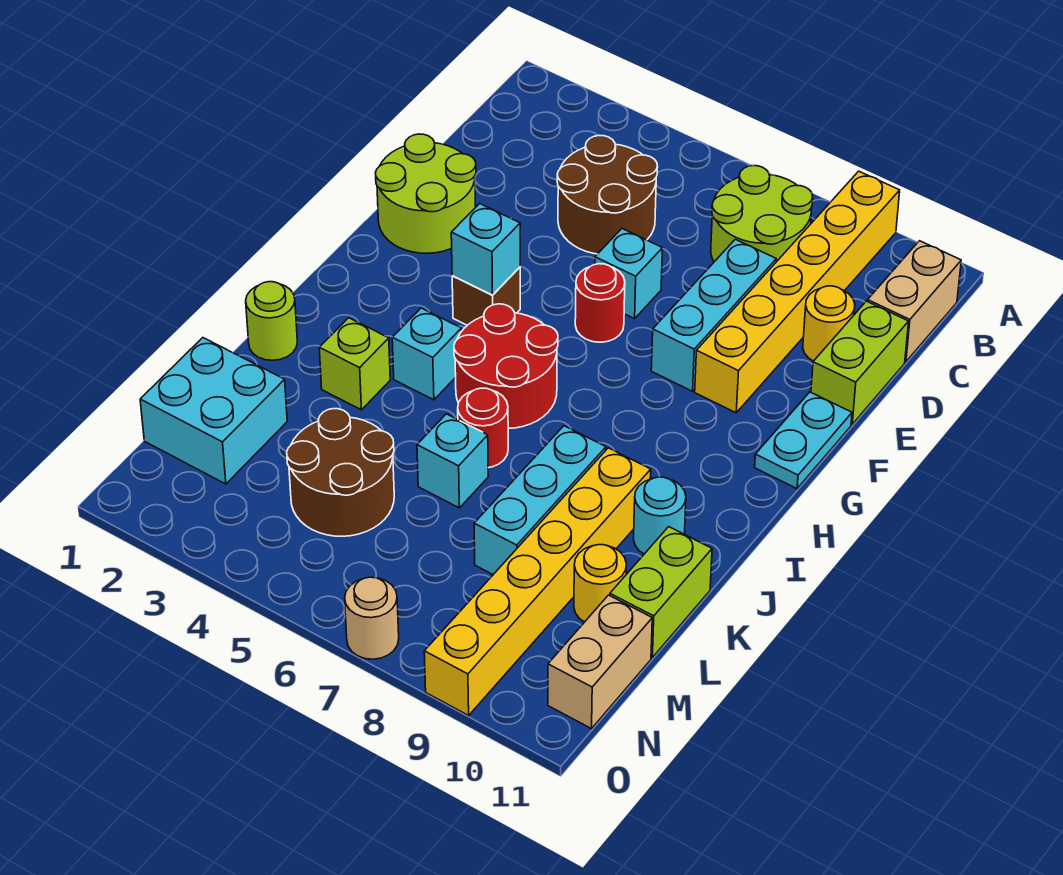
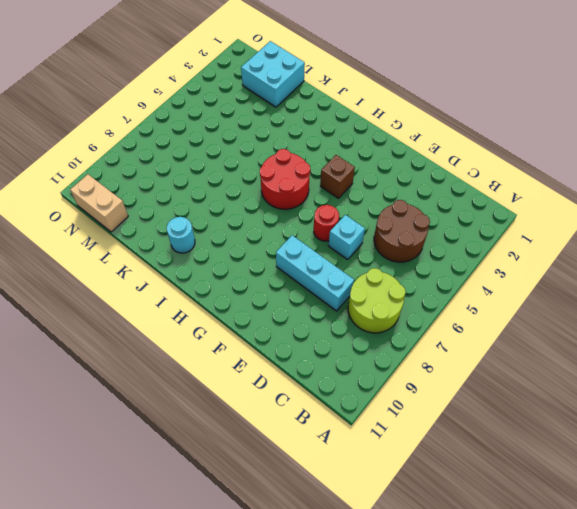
none -> yellow 1x6 brick [695,171,900,413]
none -> tan 1x2 brick [867,241,961,362]
none -> yellow 1x1 round brick [803,286,855,361]

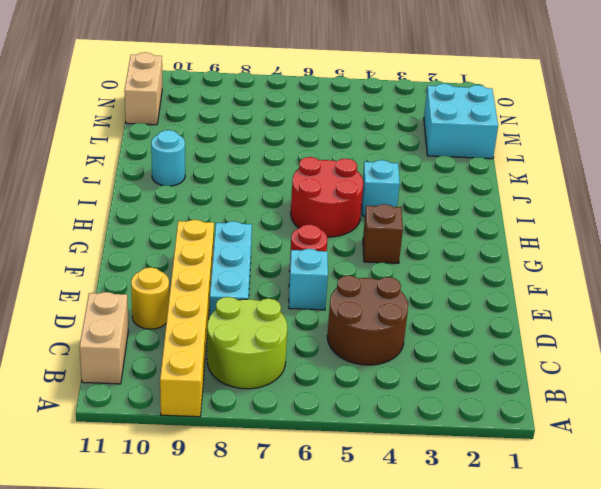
none -> lime 1x2 brick [811,301,909,424]
none -> lime 2x2 round brick [375,134,476,253]
none -> cyan 1x2 plate [755,392,852,489]

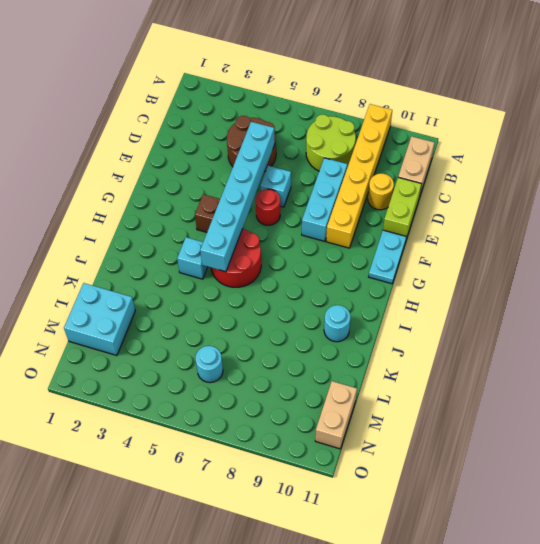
cyan 1x6 brick [200,122,275,272] -> none
cyan 1x1 round brick [195,346,223,383] -> none
none -> lime 2x2 round brick [375,134,476,253]
none -> lime 1x1 round brick [246,282,297,360]
none -> lime 1x1 brick [319,318,390,410]

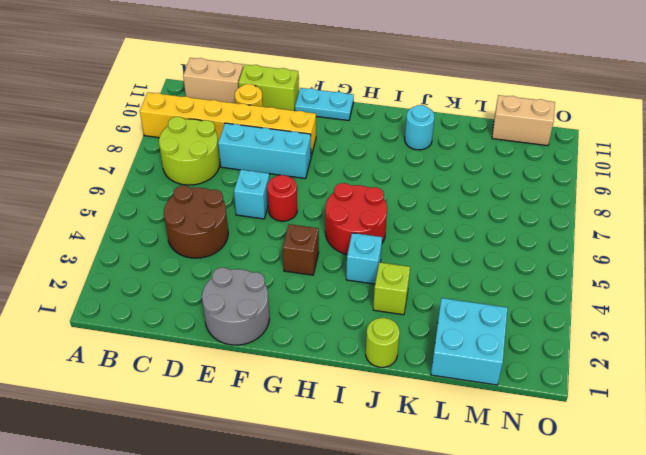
grey 2x2 round brick [202,267,269,345] -> lime 2x2 round brick [375,134,476,253]
none -> red 1x1 round brick [458,388,508,468]
none -> cyan 1x3 brick [474,426,606,574]
none -> yellow 1x6 brick [424,448,651,715]

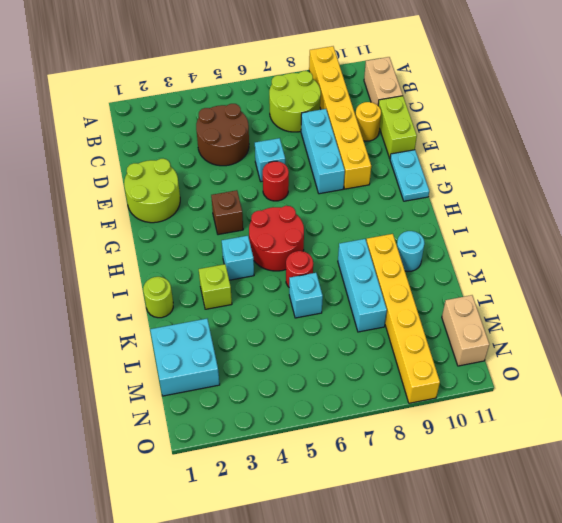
none -> lime 1x2 brick [610,527,712,657]
none -> brown 2x2 round brick [287,409,394,536]
none -> yellow 1x1 round brick [574,545,626,622]

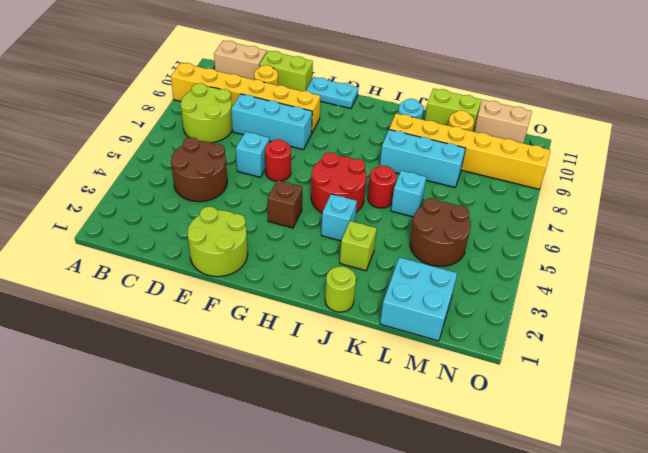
none -> tan 1x1 round brick [345,577,399,659]
none -> cyan 1x1 brick [451,204,520,295]

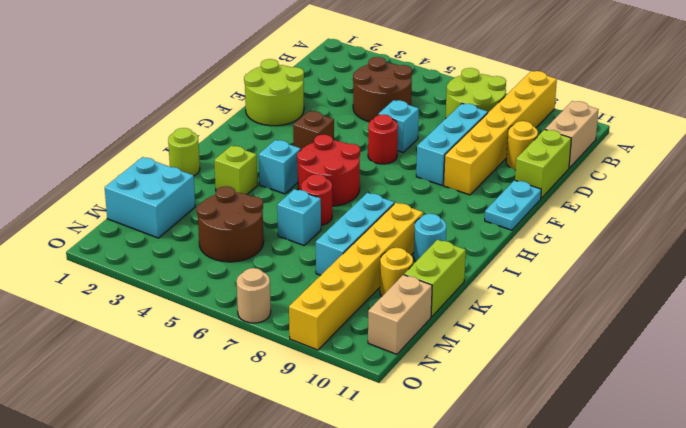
none -> cyan 1x1 brick [451,204,520,295]

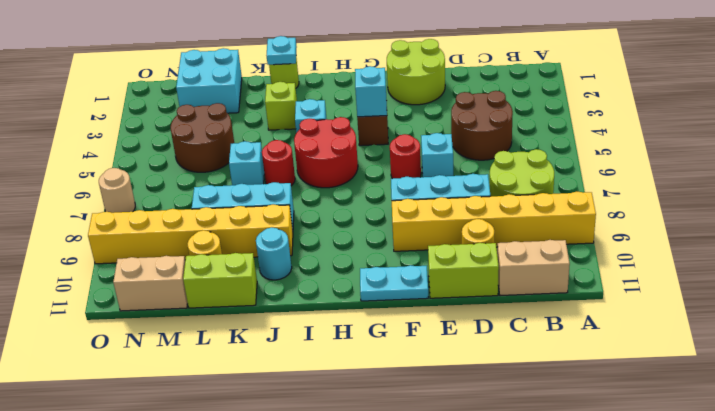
cyan 1x1 plate [267,36,297,65] -> none

